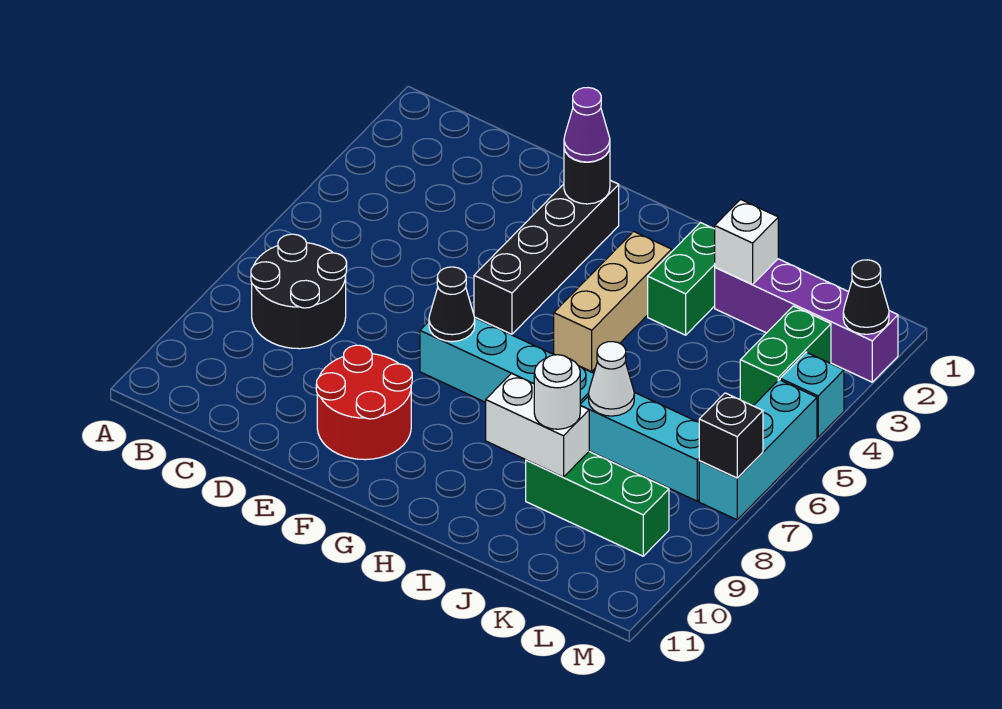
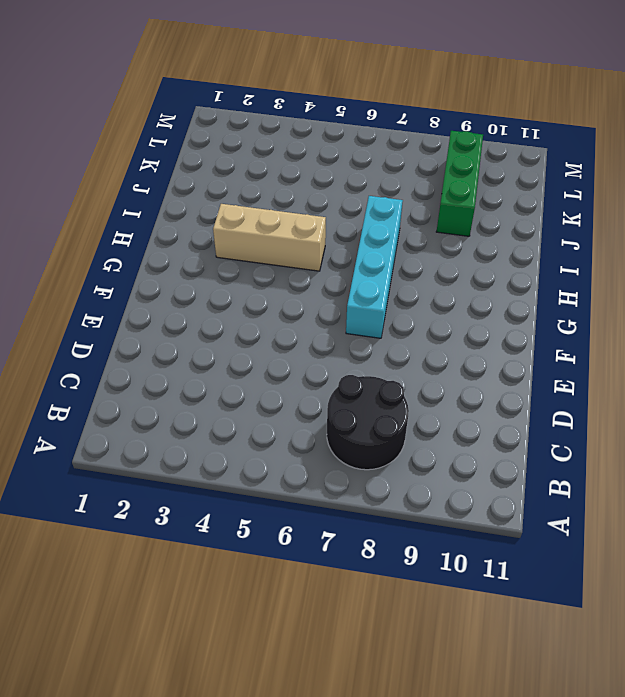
none -> red 2x2 round brick [316,345,412,460]
none -> black 1x4 brick [474,180,619,334]
none -> green 1x2 brick [648,223,715,335]

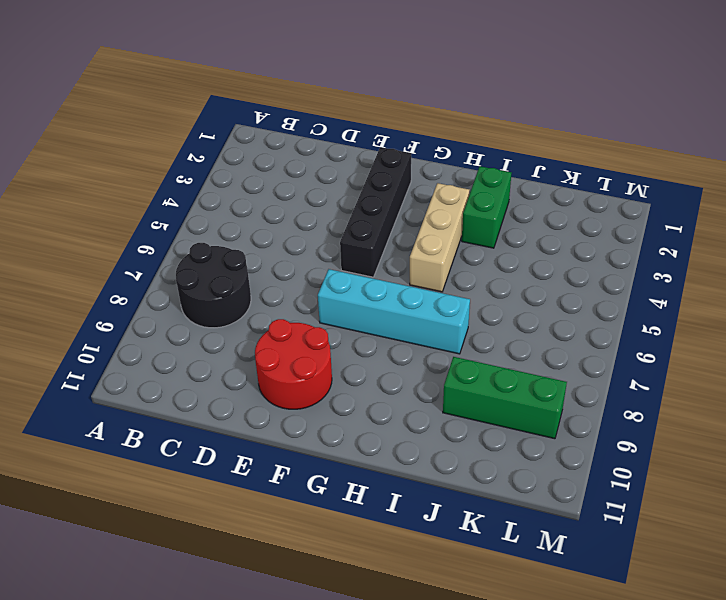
none -> purple 1x4 brick [715,259,898,382]
none -> cyan 1x3 brick [580,392,699,501]
none -> green 1x2 brick [740,306,831,406]

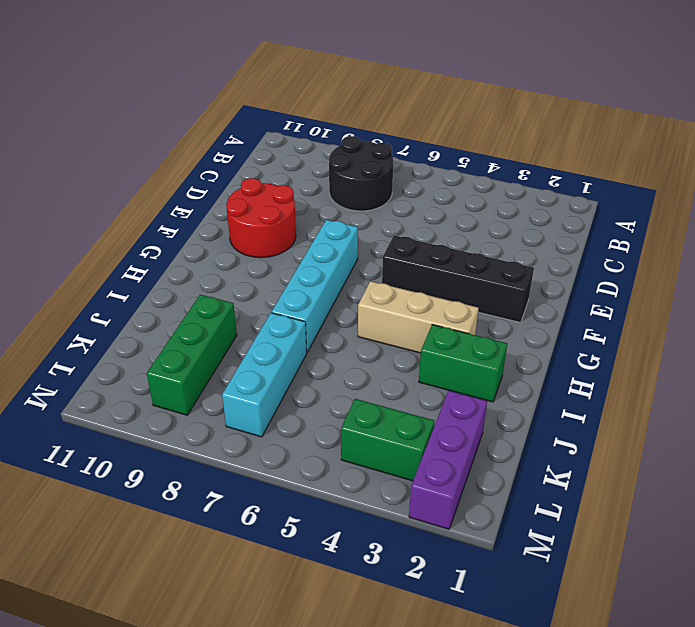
purple 1x3 brick [409,391,487,529] -> purple 1x4 brick [715,259,898,382]
none -> cyan 1x1 brick [780,352,844,437]
none -> cyan 1x3 brick [699,380,817,520]
none -> black 1x1 round brick [564,148,610,204]

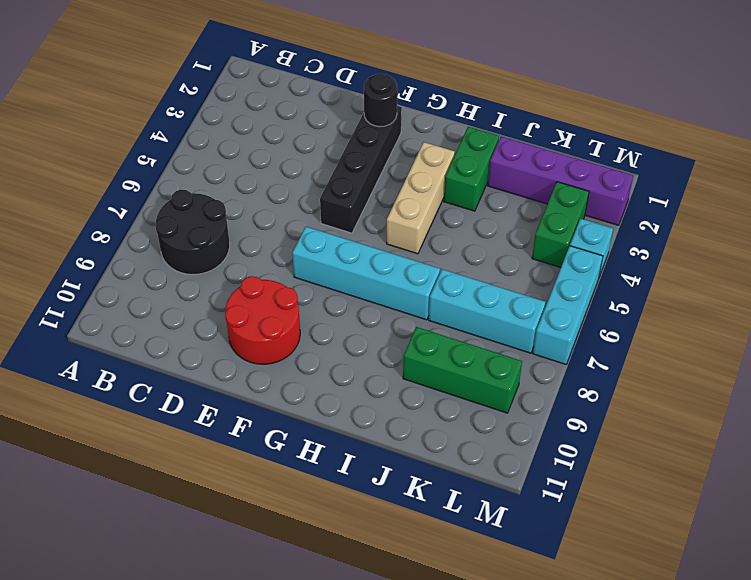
none -> black 1x1 cone [429,267,475,342]
none -> white 1x2 brick [486,373,589,477]
none -> white 1x1 brick [715,199,778,284]

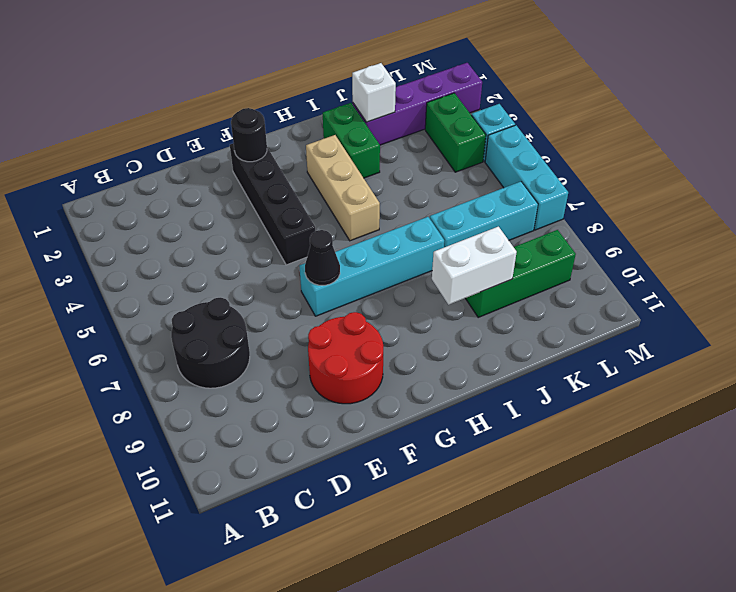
none -> white 1x1 cone [589,342,634,416]
none -> black 1x1 cone [843,260,889,334]
none -> black 1x1 brick [699,393,763,478]

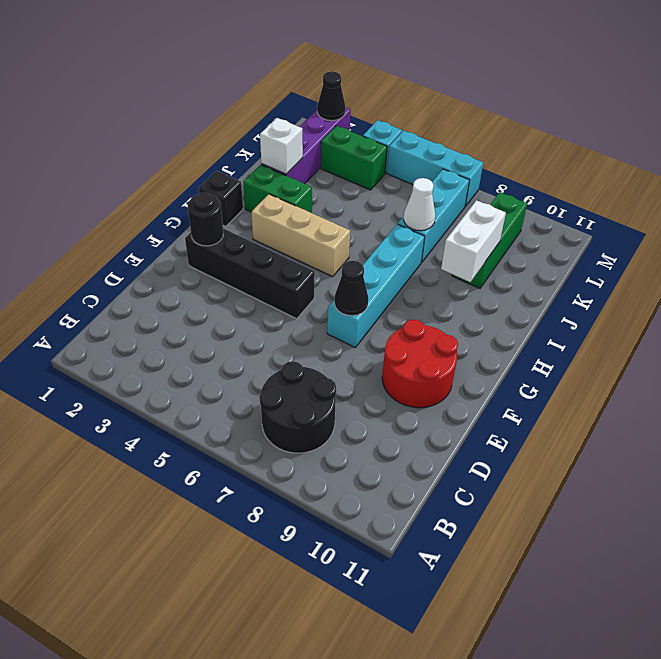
black 1x1 brick [199,171,243,227] -> black 1x1 brick moved to [699,393,763,478]
none -> purple 1x1 cone [564,88,610,162]
none -> white 1x1 round brick [534,355,580,429]

